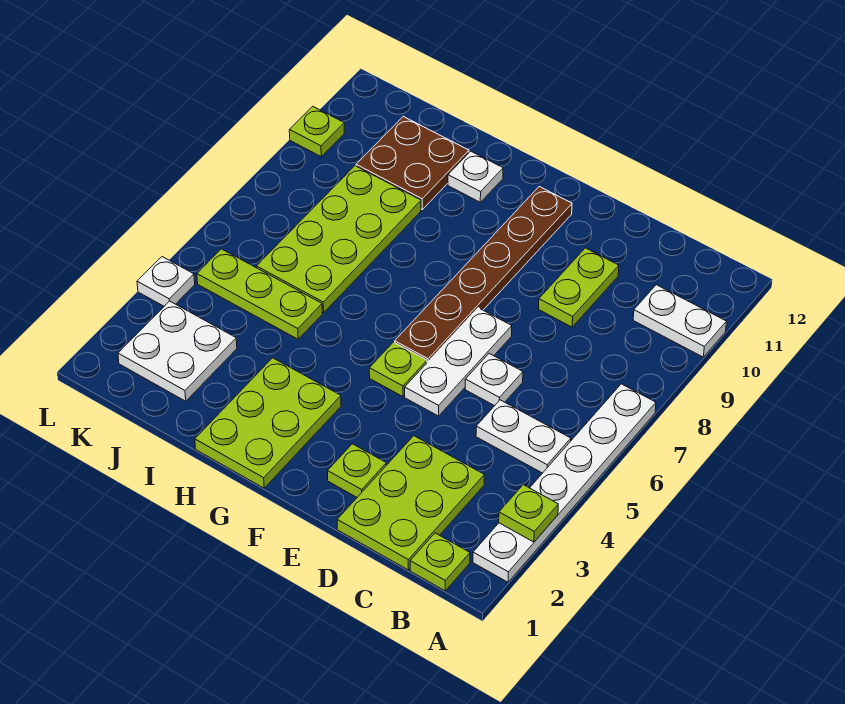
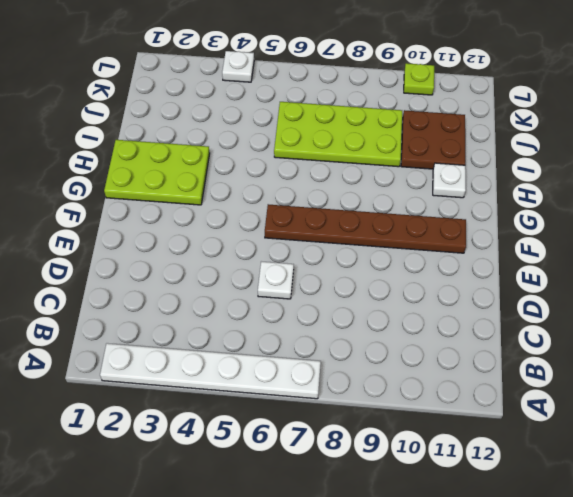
none -> white 1x2 plate [633,285,726,357]
none -> lime 1x1 plate [410,533,470,591]
none -> white 1x2 plate [476,400,571,473]

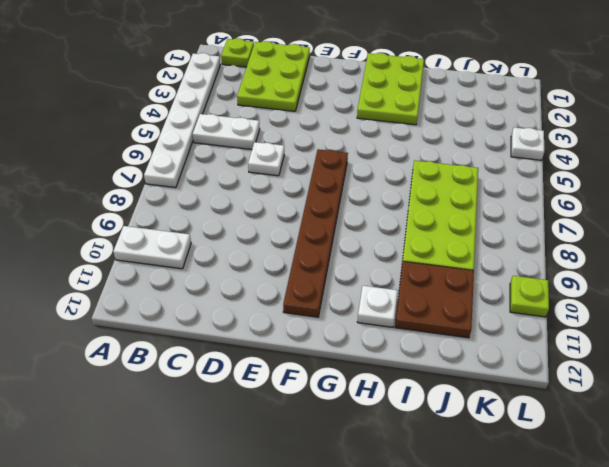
none -> lime 1x2 plate [539,248,619,327]
none -> lime 1x1 plate [328,444,386,497]
none -> white 1x3 plate [405,308,512,416]

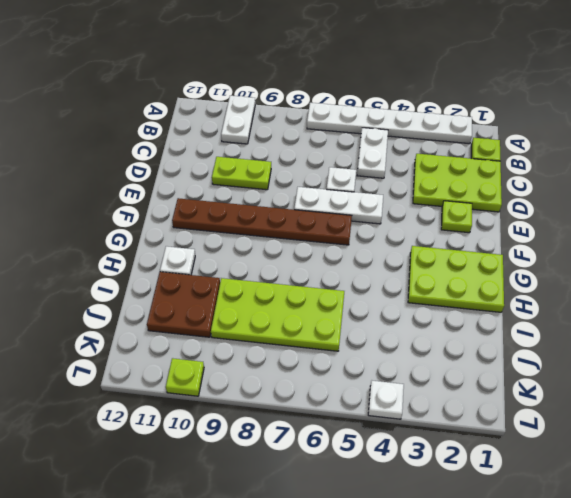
none -> lime 1x1 plate [369,342,427,397]
none -> lime 1x3 plate [197,249,322,339]
none -> white 2x2 plate [118,301,237,401]

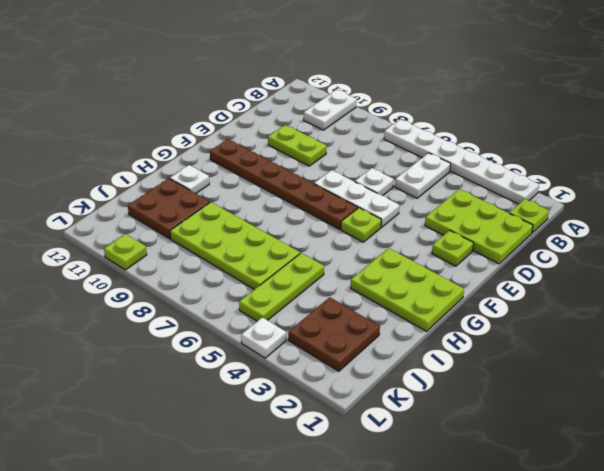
brown 2x2 plate [288,297,380,371] -> white 2x2 plate [118,301,237,401]
none -> lime 1x1 plate [499,485,558,542]

